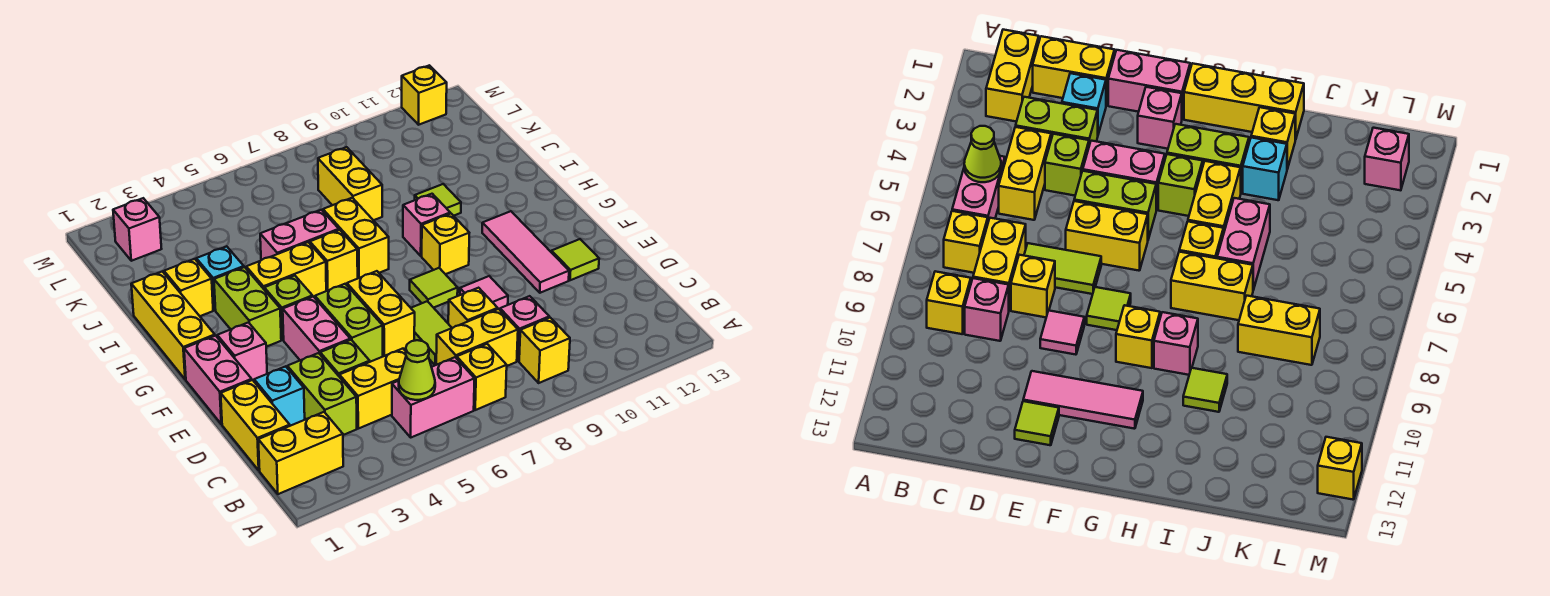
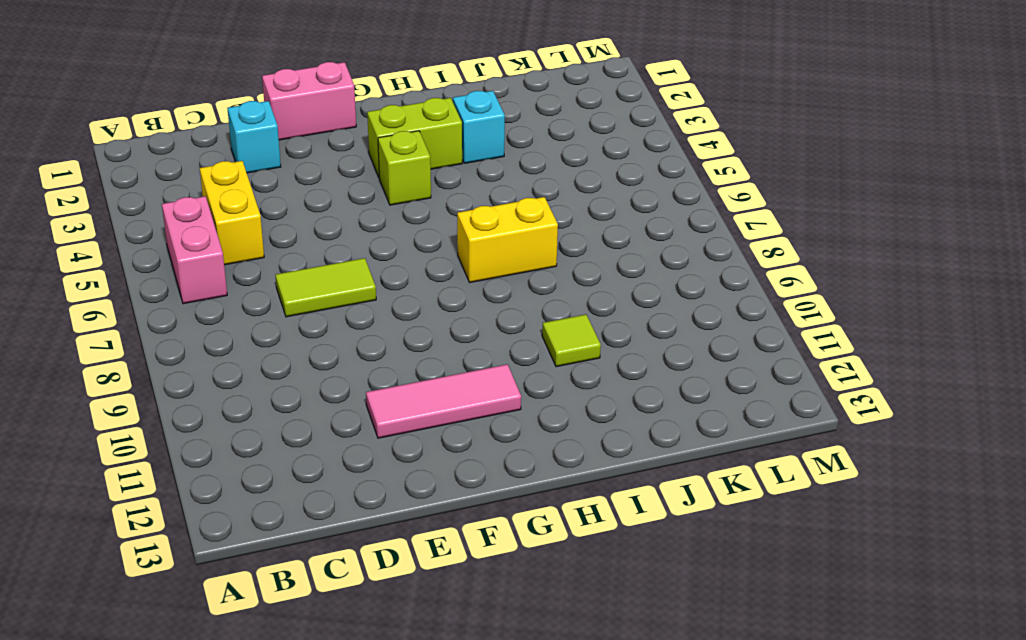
none -> yellow 1x2 brick [258,412,343,494]
none -> yellow 1x1 brick [457,344,507,410]
none -> yellow 1x1 brick [519,318,570,383]
none -> yellow 1x2 brick [221,380,290,470]

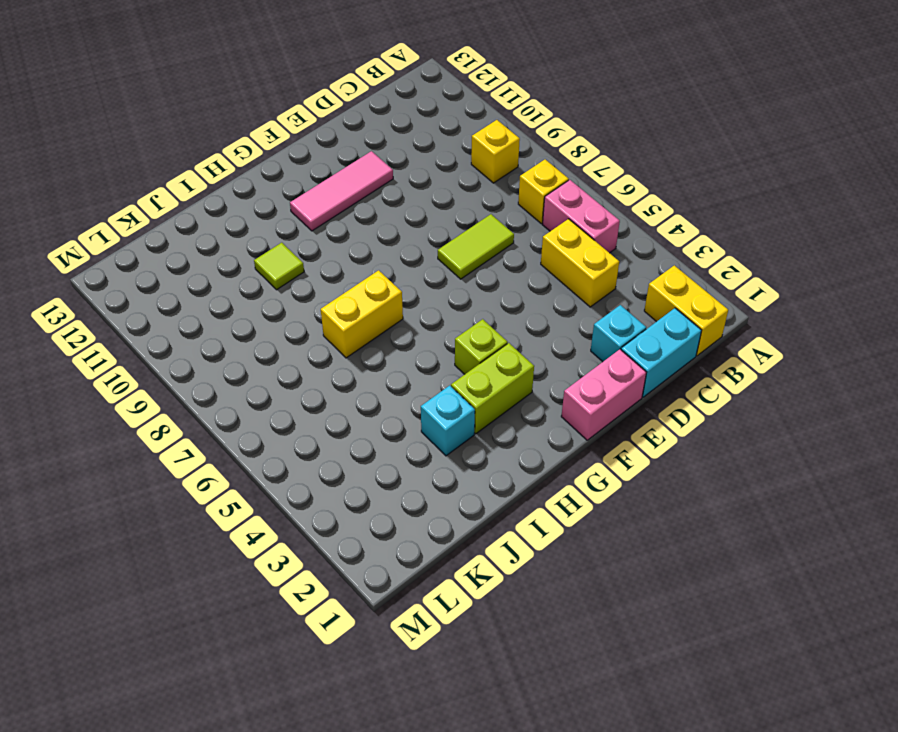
cyan 1x2 brick [621,308,702,397] -> yellow 1x2 brick [221,380,290,470]
none -> lime 1x2 brick [287,353,357,435]
none -> yellow 1x2 brick [436,309,518,366]
none -> pink 1x1 brick [500,296,549,361]
none -> lime 1x1 brick [320,340,370,376]

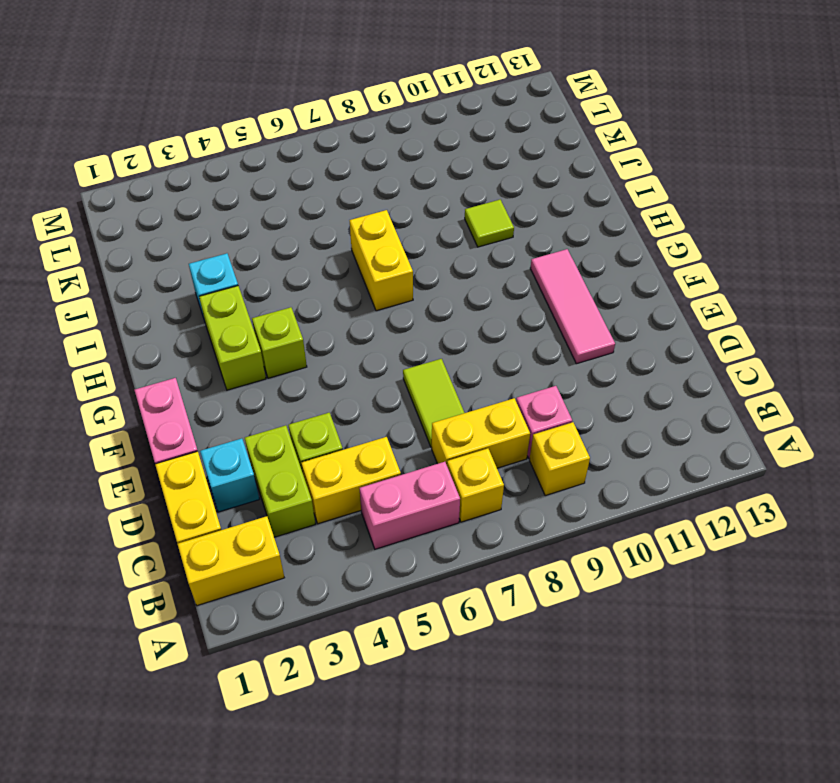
none -> yellow 1x1 brick [448,288,498,328]
none -> pink 1x2 brick [283,297,350,360]
none -> lime 1x2 brick [315,284,383,362]
none -> yellow 1x2 brick [347,271,415,356]

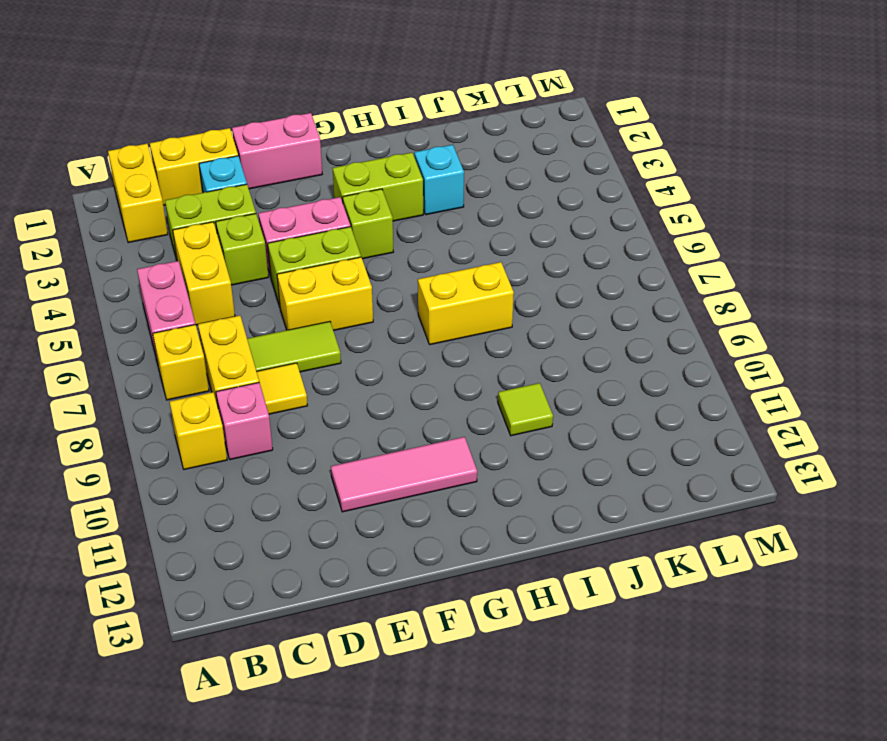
yellow 1x1 tile [257,363,308,414] -> yellow 1x1 brick [448,288,498,328]
none -> pink 1x1 tile [460,276,508,310]
none -> lime 1x1 tile [551,239,599,280]
none -> pink 1x1 brick [217,322,267,381]
none -> lime 1x1 tile [410,268,458,308]

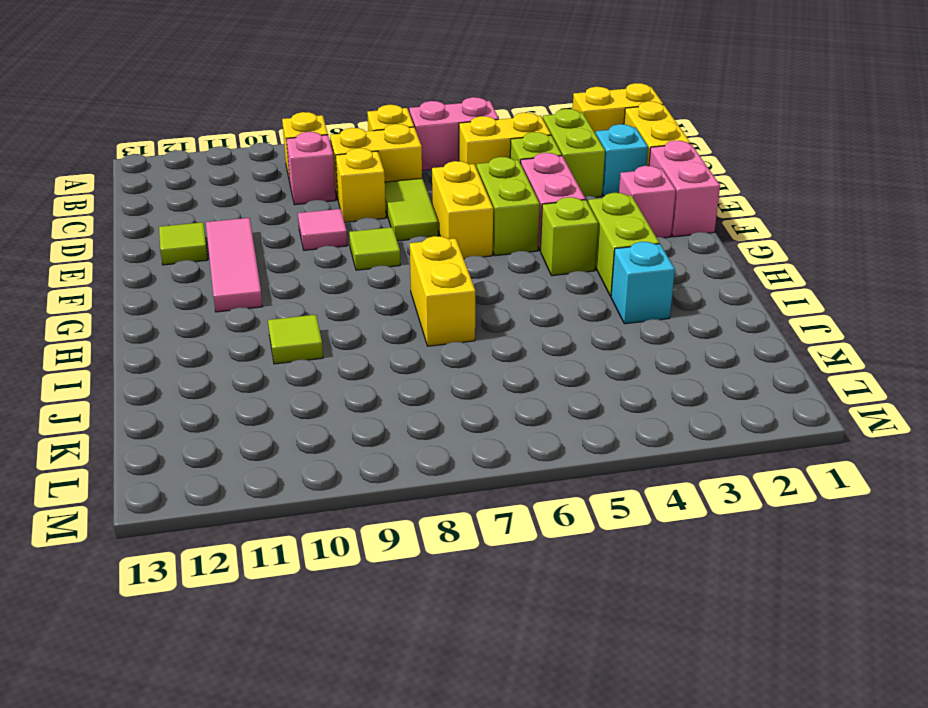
none -> yellow 1x3 brick [131,272,215,380]
none -> yellow 1x1 brick [422,214,469,274]
none -> yellow 1x2 brick [246,242,326,298]
none -> yellow 1x1 brick [310,230,358,291]

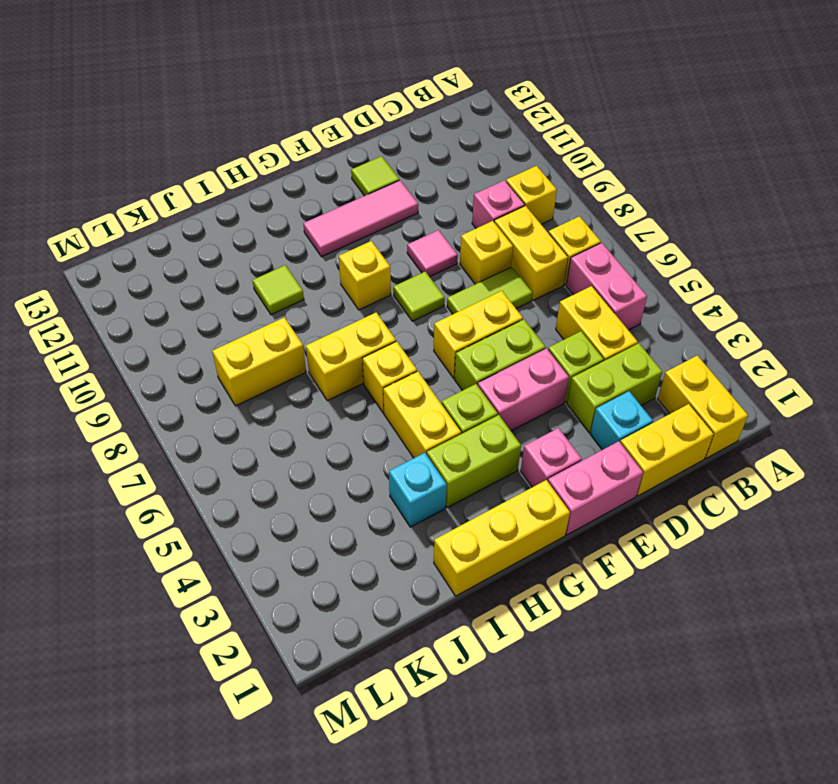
none -> pink 1x1 brick [403,194,450,256]
none -> yellow 1x1 brick [164,259,213,316]
none -> pink 1x2 brick [260,210,339,260]
none -> pink 1x1 brick [113,198,161,261]

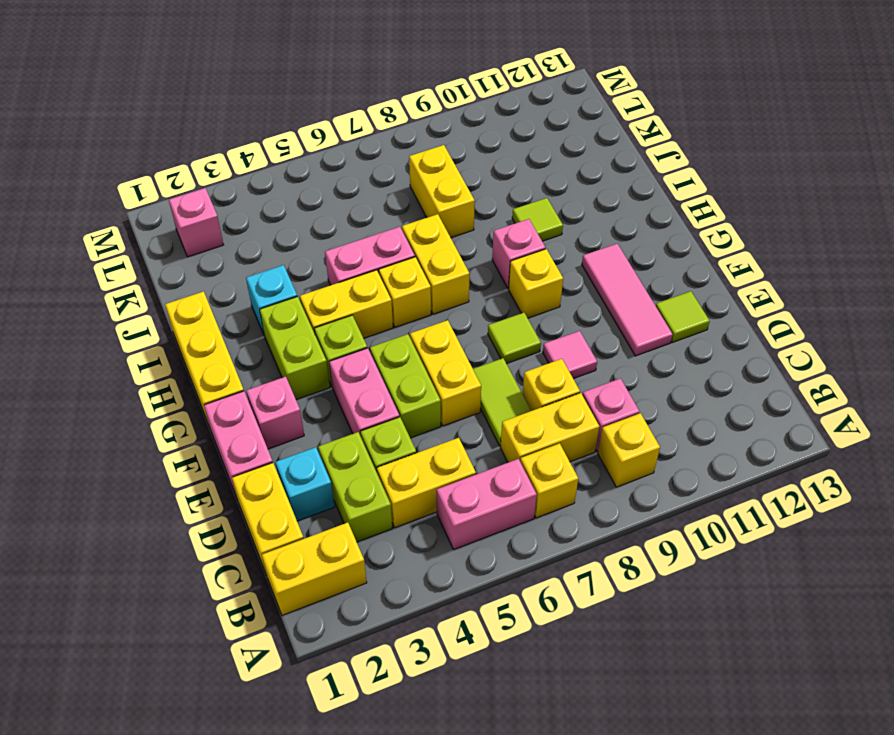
none -> yellow 1x1 brick [164,259,213,316]
none -> yellow 1x1 brick [402,65,447,125]
none -> lime 1x1 cone [399,340,435,400]

